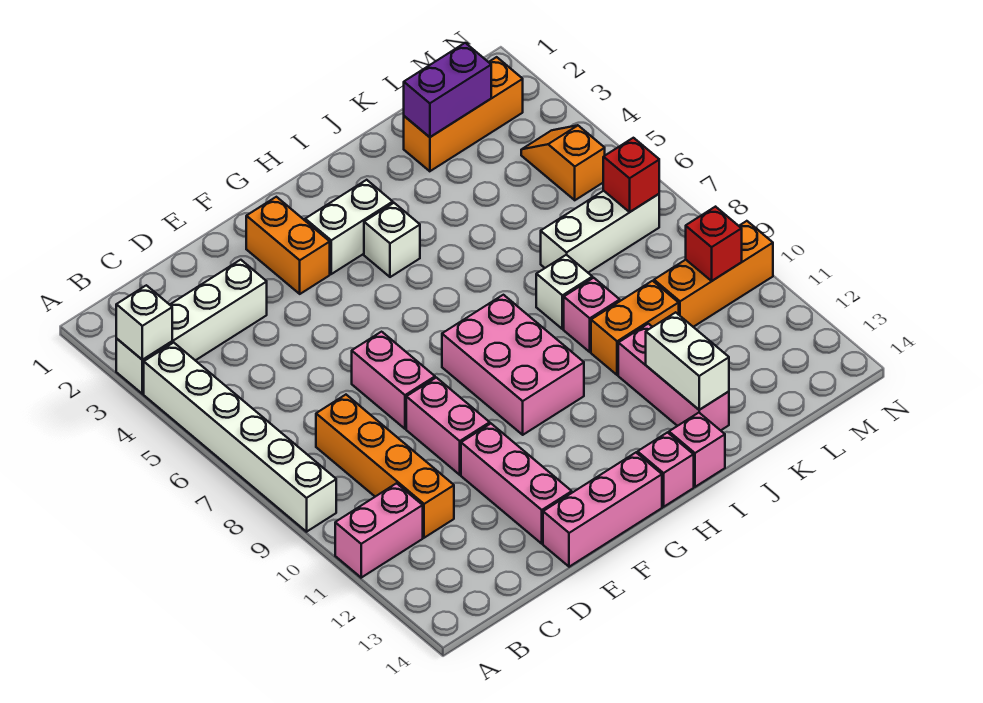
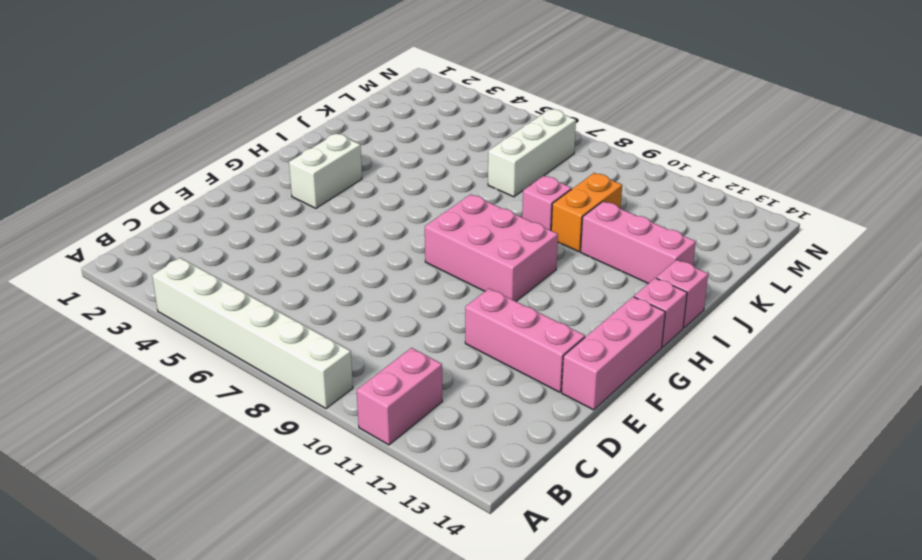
none -> white 1x4 brick [116,260,267,394]
none -> orange 1x4 brick [316,395,454,538]
none -> pink 1x2 brick [352,332,435,429]

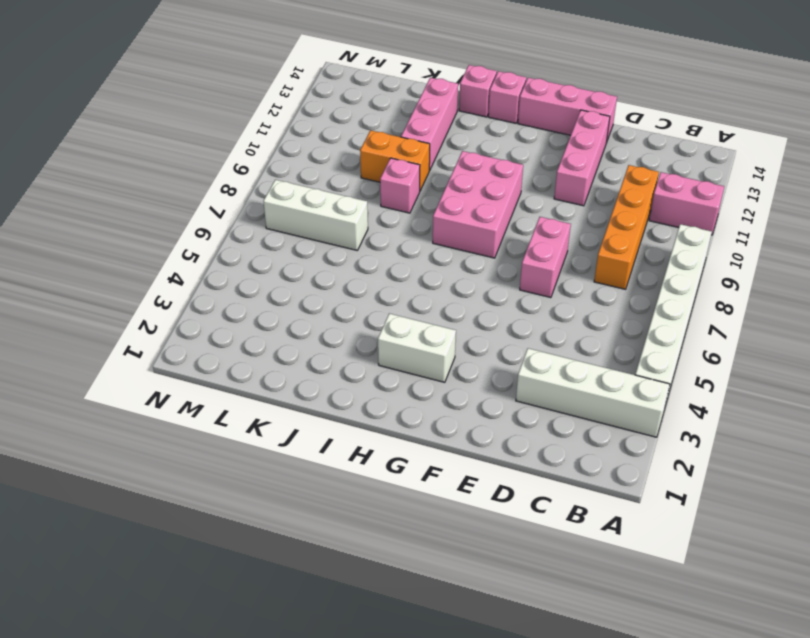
none -> pink 1x2 brick [406,378,490,475]
none -> orange 1x2 brick [246,197,330,294]
none -> white 1x1 brick [364,203,420,277]

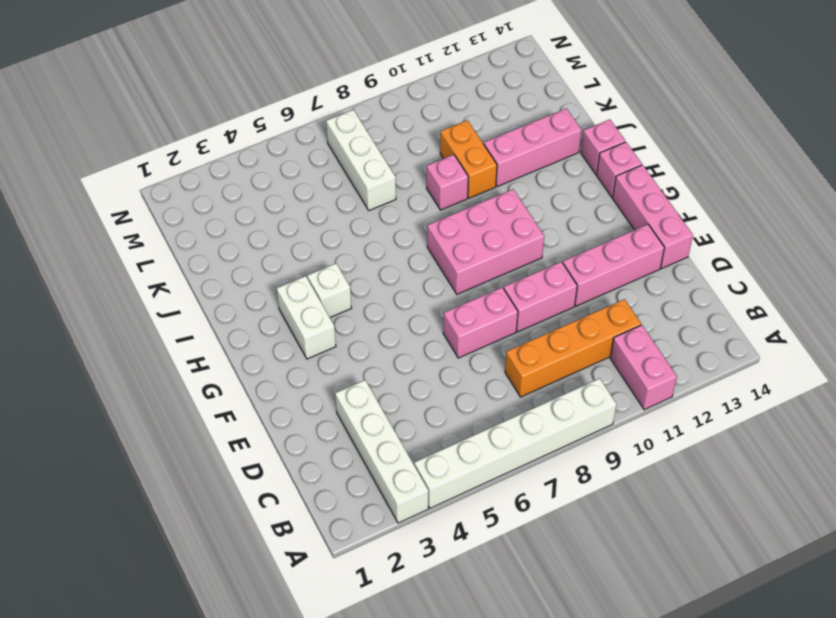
none -> orange 1x2 brick [246,197,330,294]
none -> white 1x1 brick [536,255,592,329]
none -> orange 1x3 brick [404,57,523,171]

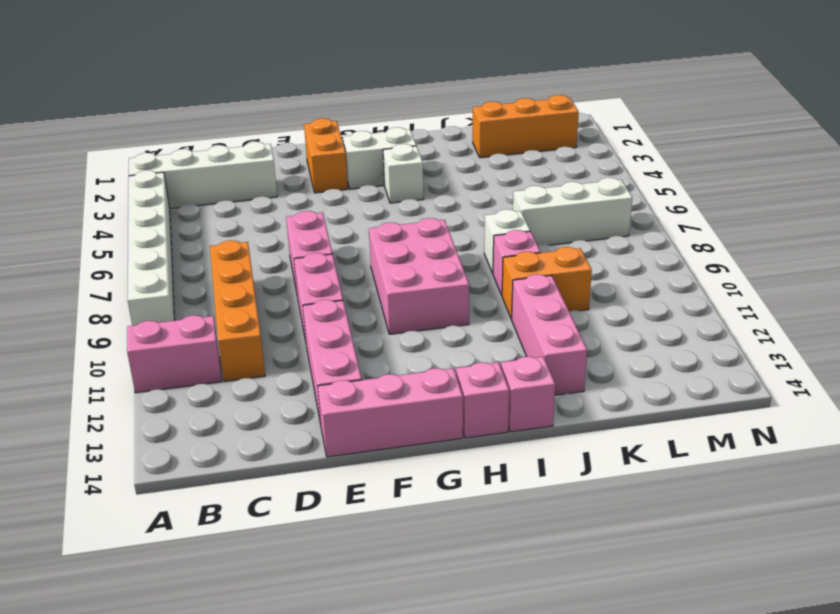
none -> orange 1x3 brick [654,221,773,327]
none -> orange 1x2 slope [521,125,605,200]
none -> white 1x1 brick [116,285,172,360]

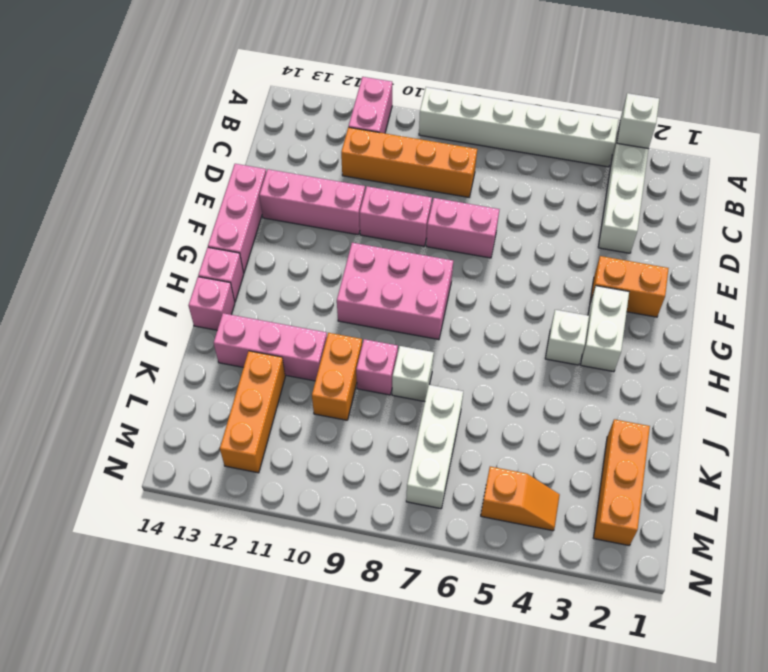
orange 1x3 brick [220,351,285,473] -> orange 1x3 brick moved to [654,221,773,327]
none -> white 1x2 brick [646,312,729,410]
none -> purple 1x2 brick [404,43,491,137]
none -> red 1x1 brick [603,138,659,212]

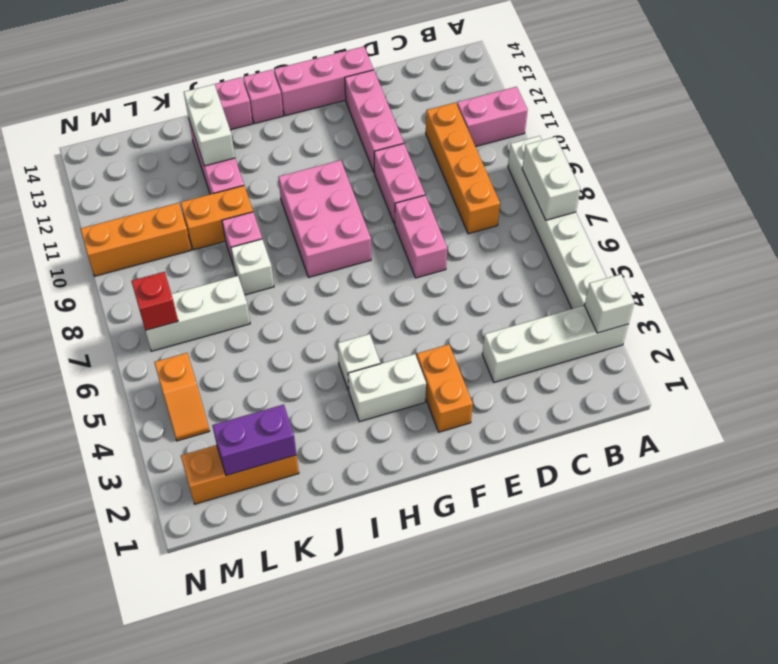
white 1x2 brick [522,137,580,220] -> none
none -> red 1x1 brick [686,207,742,281]

